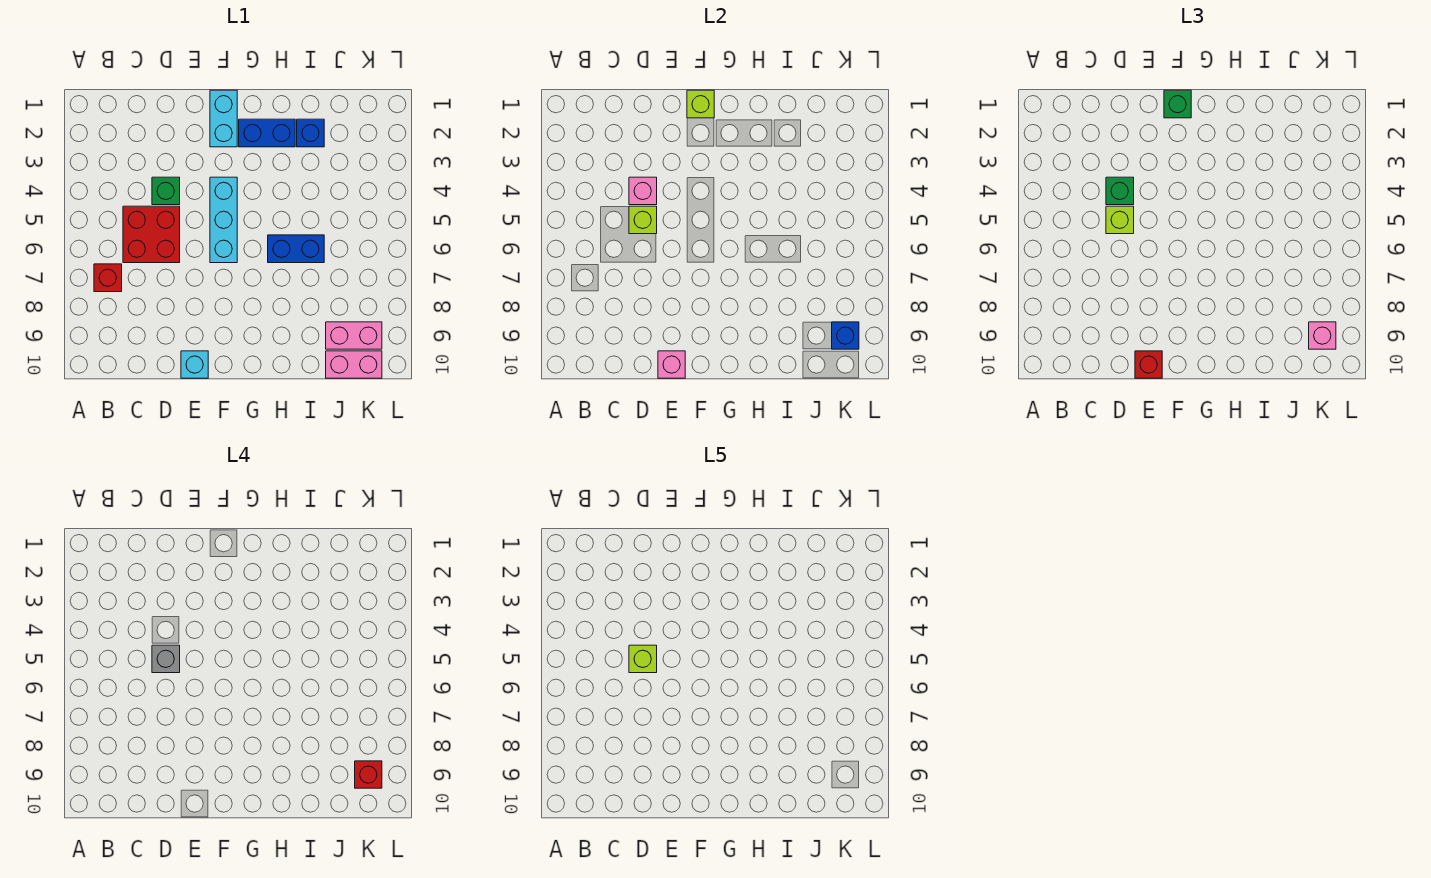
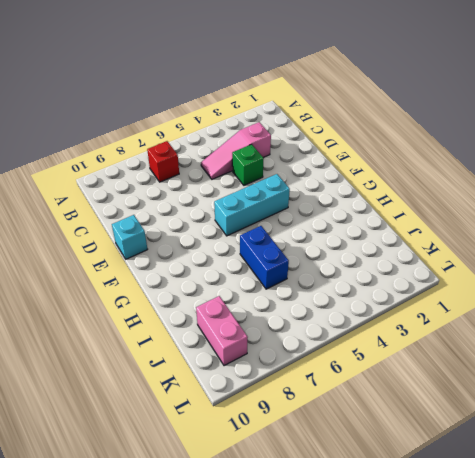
pink 1x3 slope [201,122,271,179] -> red 2x2 brick [123,206,180,263]
none -> cyan 1x2 brick [210,90,237,147]
none -> blue 1x2 brick [239,119,295,147]
none -> blue 1x1 brick [297,119,324,147]

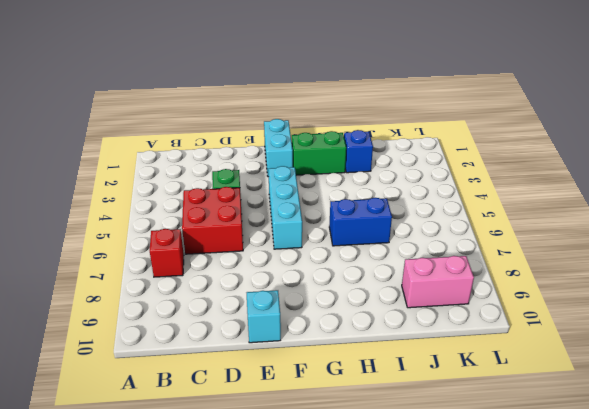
green 1x2 brick [292,131,346,175] -> blue 1x2 brick [239,119,295,147]
none -> pink 1x2 brick [326,351,382,378]
none -> pink 1x1 brick [629,177,657,205]
none -> lime 1x1 brick [629,206,657,234]

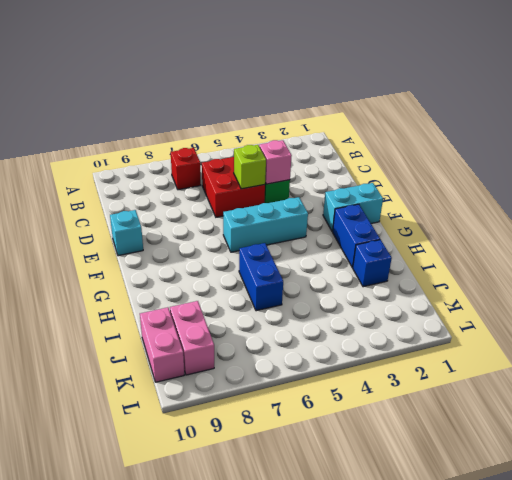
none -> pink 1x1 brick [658,351,685,378]
none -> lime 1x1 brick [687,90,714,118]
none -> blue 1x1 brick [832,322,859,349]

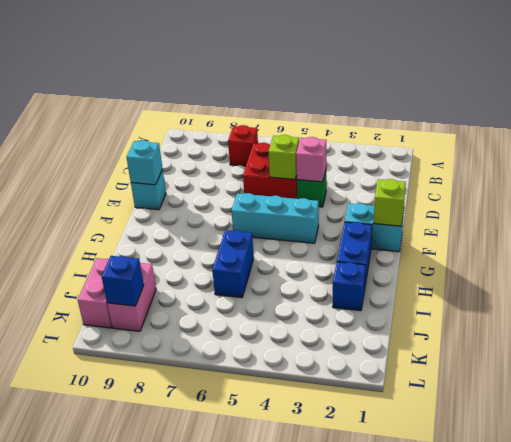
cyan 1x1 brick [127,140,163,185] -> pink 1x1 brick [658,351,685,378]
none -> green 1x1 brick [1106,177,1134,205]
none -> lime 1x1 brick [1106,206,1134,234]
none -> red 1x1 brick [1135,351,1162,378]

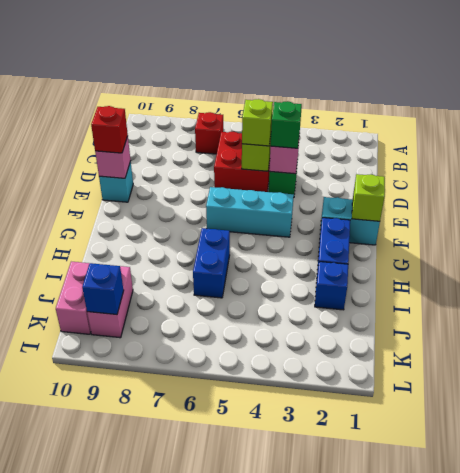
none -> green 1x1 brick [1164,90,1191,118]
none -> pink 1x1 brick [1309,322,1336,349]
none -> grey 1x1 brick [152,645,180,673]

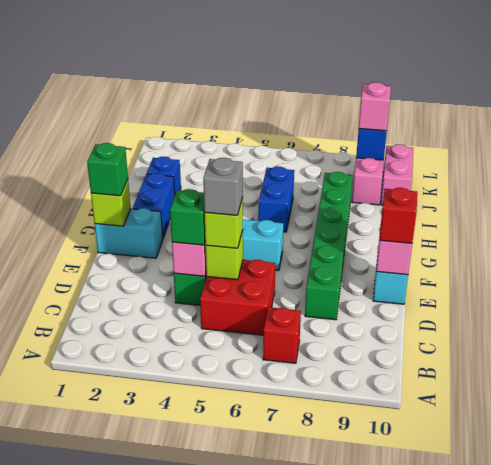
green 1x6 brick [305,172,353,320] -> none
none -> red 1x1 brick [355,761,382,788]
none -> lime 1x1 brick [629,645,657,673]

